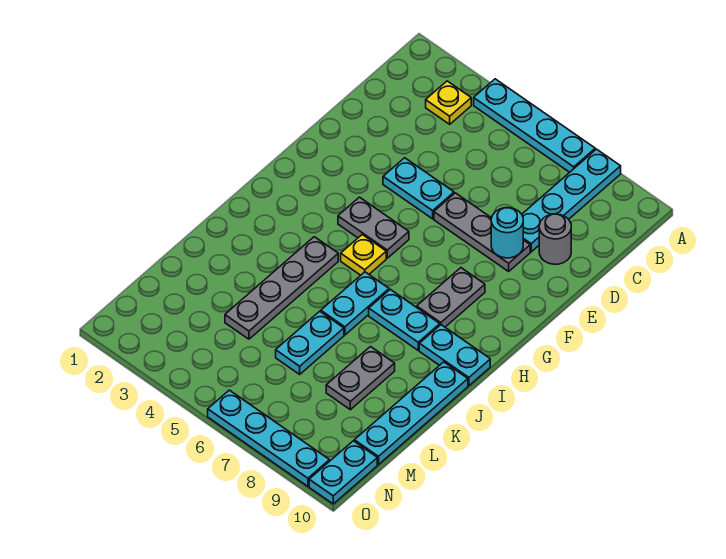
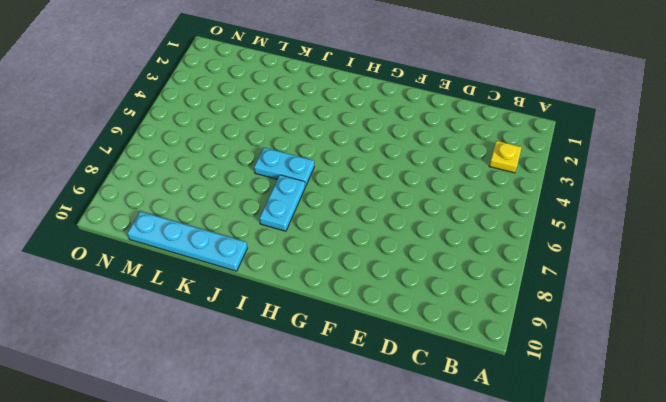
none -> cyan 1x4 plate [474,79,595,172]
none -> cyan 1x4 plate [522,149,621,252]
none -> grey 1x1 round brick [539,214,571,264]

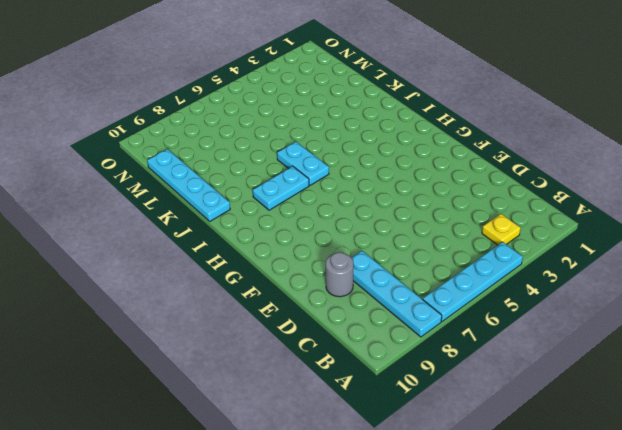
none -> cyan 1x2 plate [383,158,454,219]
none -> grey 1x3 plate [434,193,530,271]
none -> grey 1x2 plate [338,197,409,258]

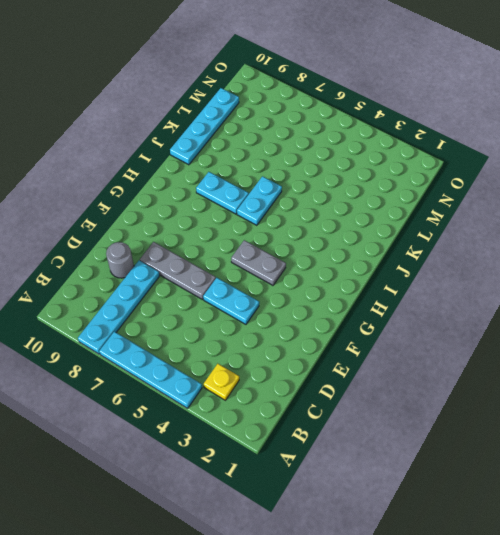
none -> grey 1x2 plate [417,268,485,327]
none -> yellow 1x1 plate [341,235,386,275]
none -> grey 1x4 plate [225,237,338,339]

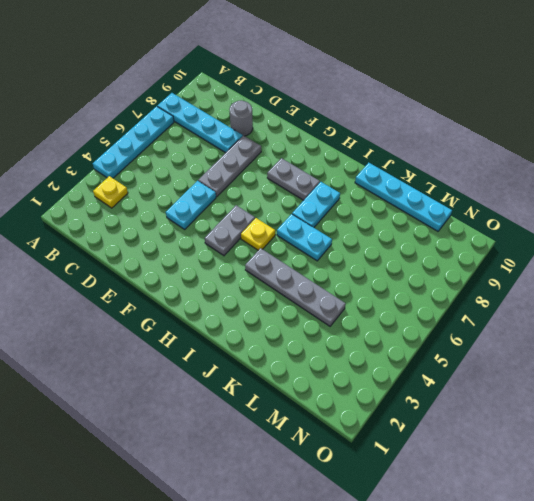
none -> cyan 1x2 plate [419,325,490,386]
none -> cyan 1x2 plate [276,311,344,374]
none -> grey 1x2 plate [326,347,395,410]

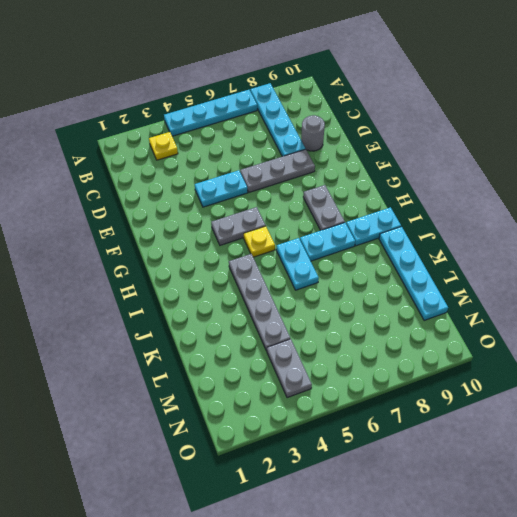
grey 1x2 plate [267,339,312,398] -> grey 1x2 plate moved to [326,347,395,410]
none -> cyan 1x2 plate [276,311,344,374]
none -> cyan 1x2 plate [309,441,377,504]
none -> cyan 1x4 plate [208,390,329,486]

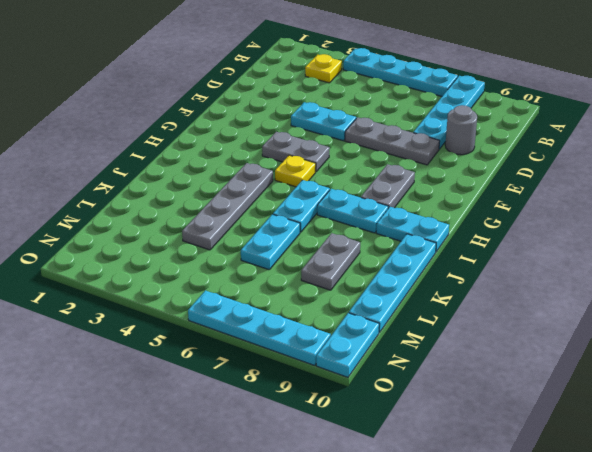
none -> cyan 1x1 round brick [491,208,523,258]

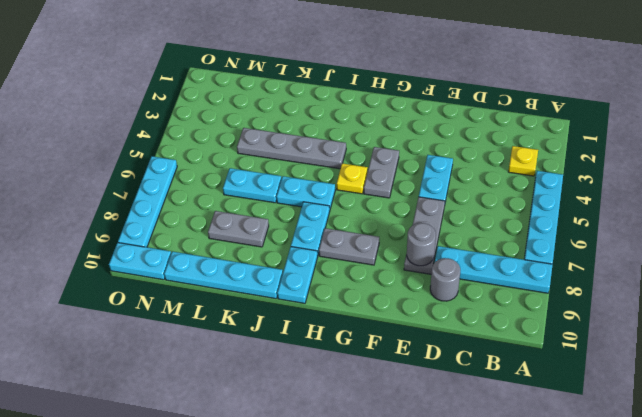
grey 1x1 round brick [407,223,436,266] -> cyan 1x1 round brick [491,208,523,258]

